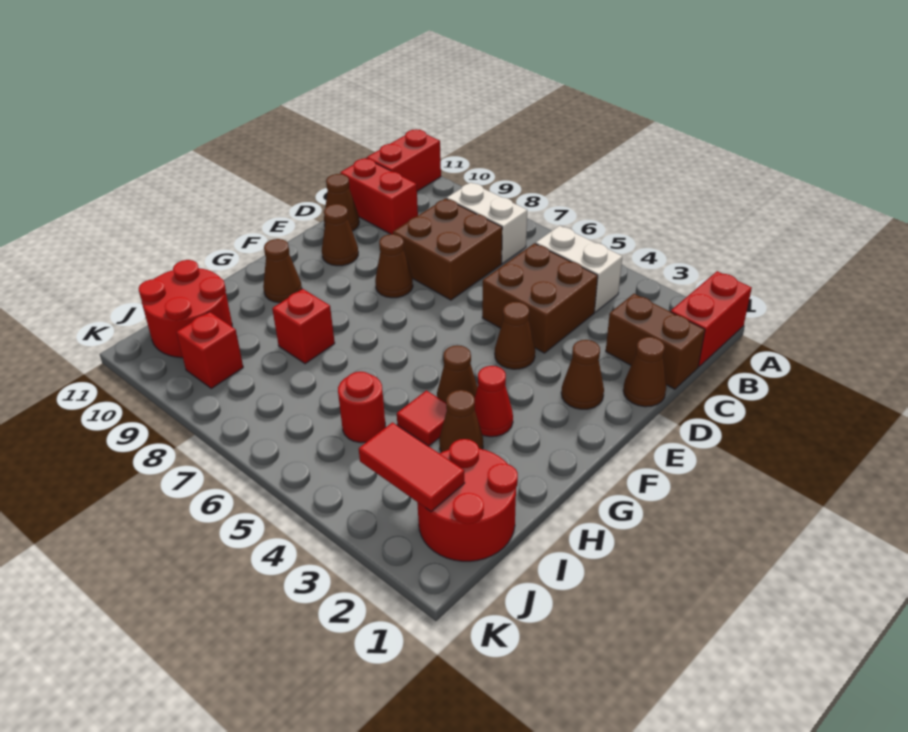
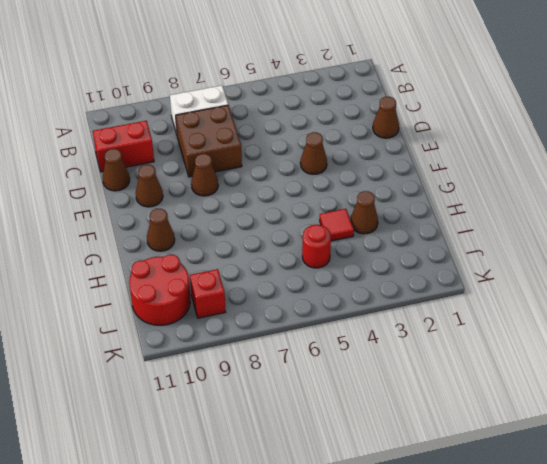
none -> red 1x2 brick [671,271,752,367]
none -> red 1x2 brick [367,129,441,191]
none -> white 1x2 brick [536,226,622,312]

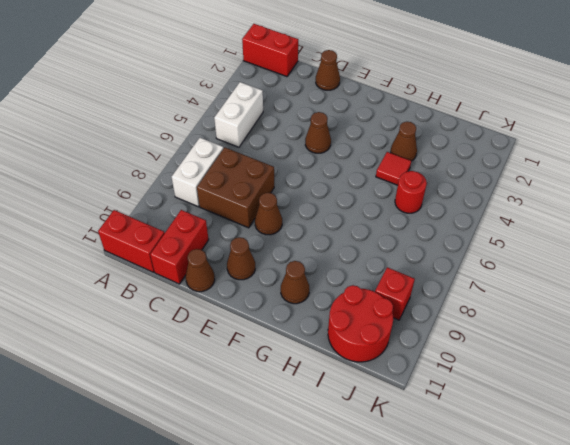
none -> brown 1x2 brick [606,294,705,389]
none -> brown 2x2 brick [482,243,598,353]
none -> brown 1x1 cone [561,340,604,409]

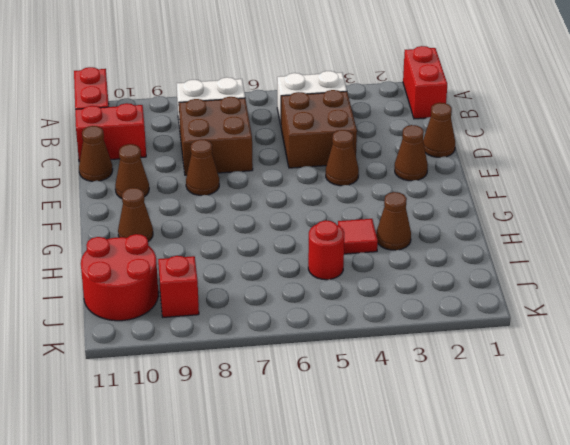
none -> brown 1x2 brick [606,294,705,389]
none -> red 1x1 cone [475,366,513,437]
none -> brown 1x1 cone [437,345,478,402]

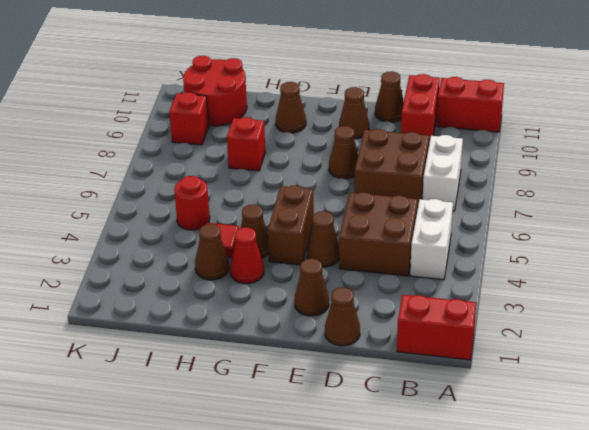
brown 1x2 brick [268,186,314,265] -> brown 1x2 brick moved to [606,294,705,389]
none -> red 2x2 round brick [417,439,518,561]
none -> red 1x2 tile [359,422,465,512]

